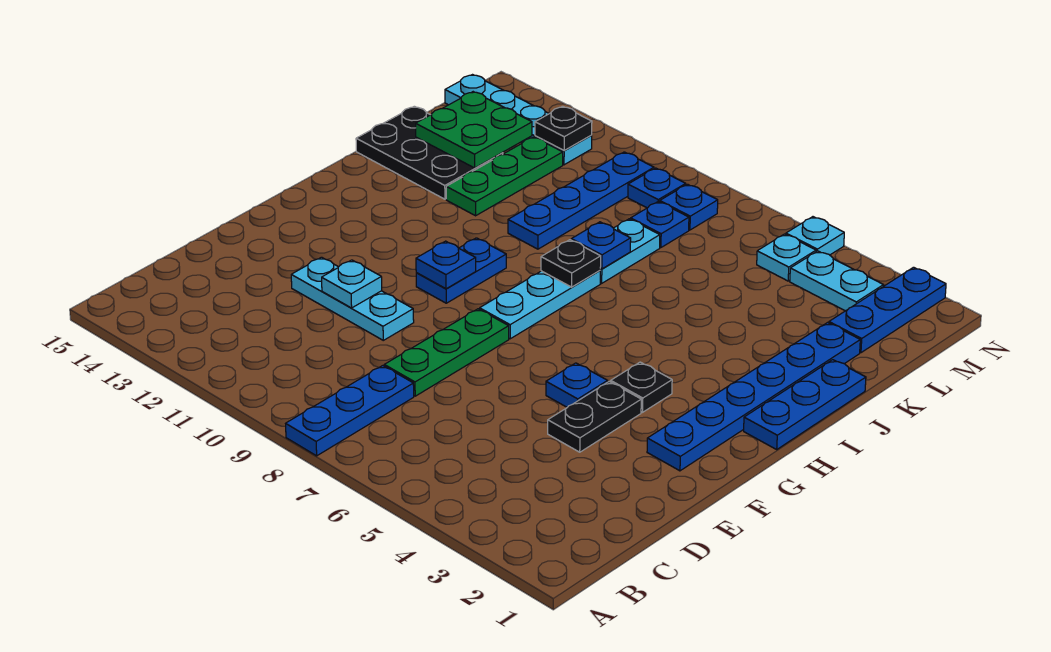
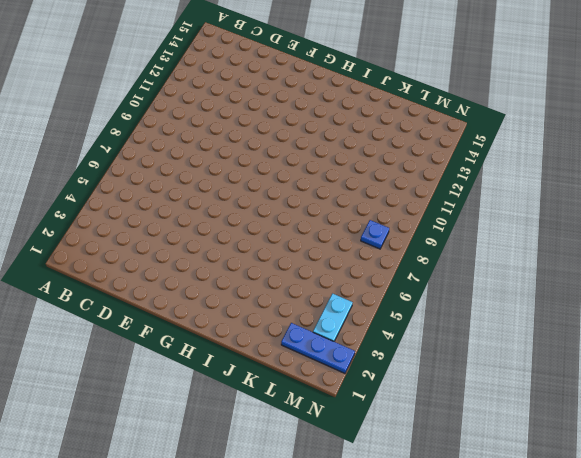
none -> blue 1x3 plate [286,366,414,456]
none -> green 1x3 plate [384,309,509,396]
none -> black 1x2 plate [548,382,641,452]

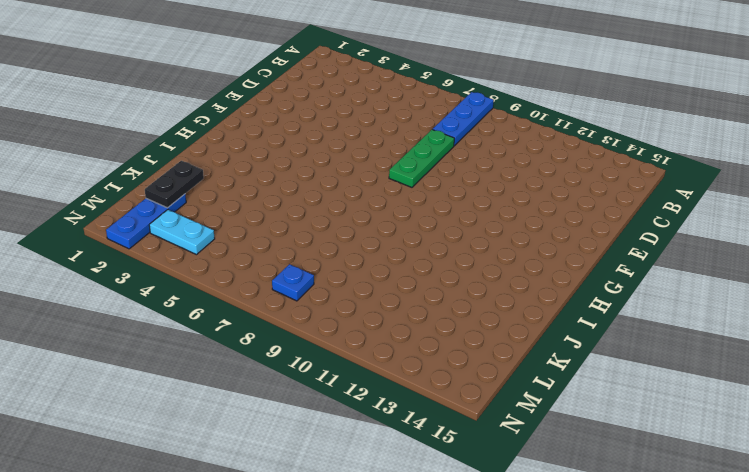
black 1x2 plate [145,161,204,208] -> black 1x2 plate moved to [548,382,641,452]
none -> cyan 1x3 plate [291,257,414,340]
none -> blue 1x6 plate [647,323,860,471]
none -> blue 1x1 plate [546,363,608,407]

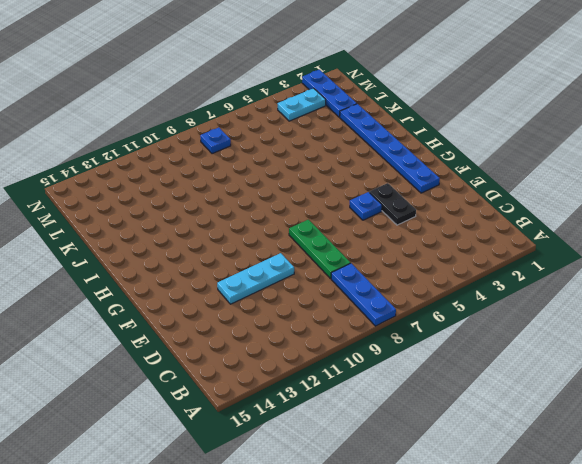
none -> black 1x1 plate [611,362,672,412]
none -> cyan 1x3 plate [480,271,600,339]
none -> blue 1x2 plate [416,238,506,303]

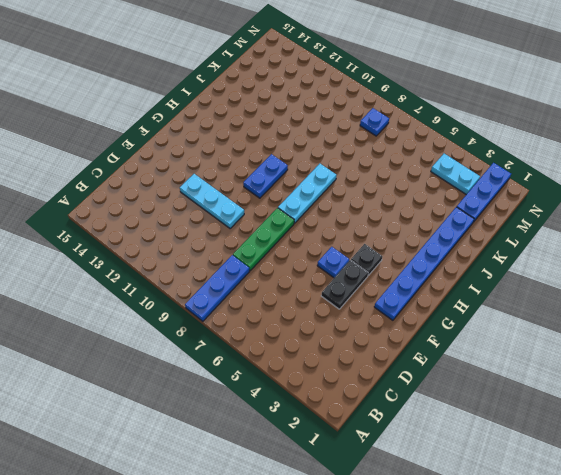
none -> blue 1x3 plate [744,360,866,449]
none -> cyan 1x2 plate [600,219,660,283]
none -> blue 1x4 plate [508,152,654,249]

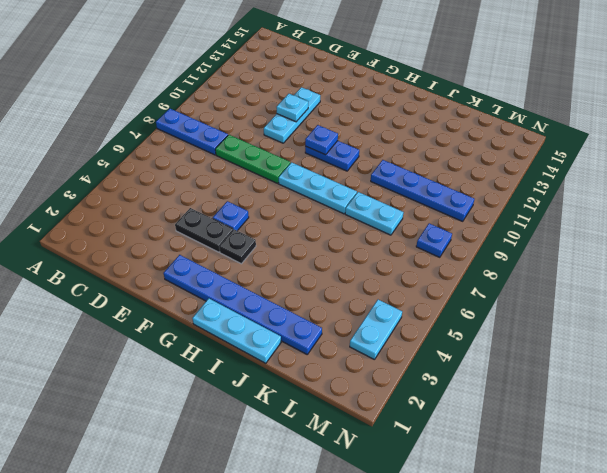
cyan 1x3 plate [192,299,281,363] -> blue 1x3 plate [744,360,866,449]
none -> green 1x3 plate [446,137,563,216]
none -> black 2x3 plate [356,106,503,199]
none -> blue 1x3 plate [829,267,946,353]

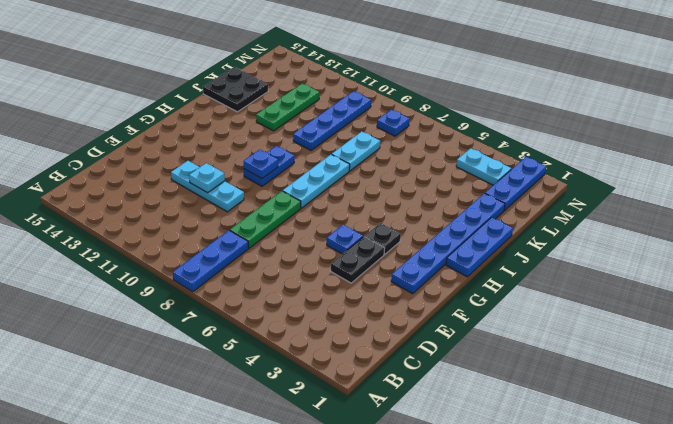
black 2x2 plate [203,67,268,112] -> black 2x3 plate [356,106,503,199]
none -> blue 1x1 plate [631,201,689,248]
none -> cyan 1x1 plate [757,234,816,281]
none -> blue 1x1 plate [628,168,686,208]

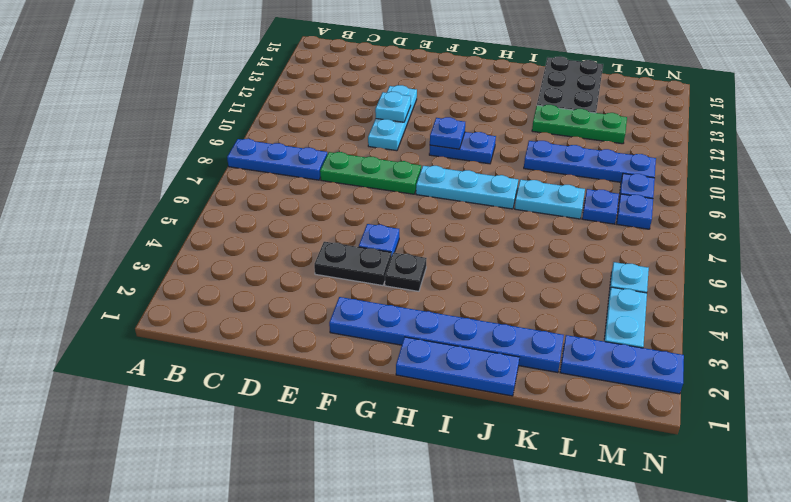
none -> cyan 1x4 plate [445,75,592,165]
none -> cyan 1x1 plate [786,217,844,255]
none -> black 1x1 plate [541,240,601,287]

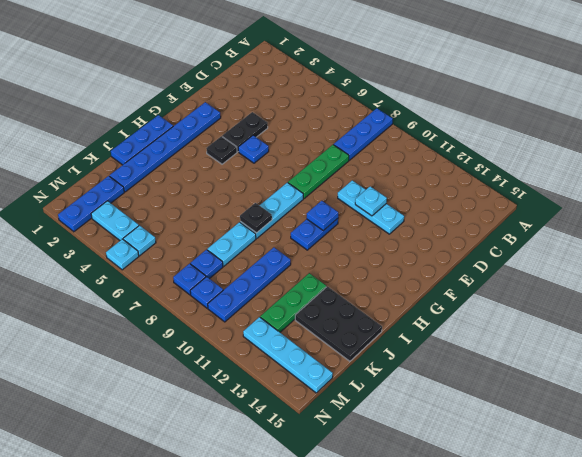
none -> blue 1x1 plate [571,222,631,269]
none -> green 2x2 plate [416,92,532,168]
none -> black 1x1 plate [535,106,592,151]

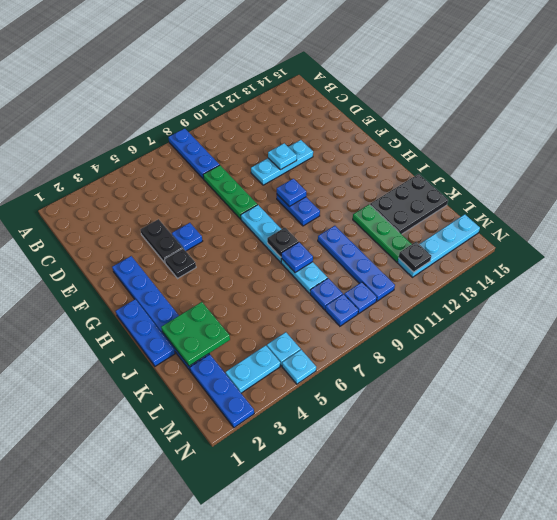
green 2x2 plate [161,302,230,366] -> green 2x2 plate moved to [416,92,532,168]

